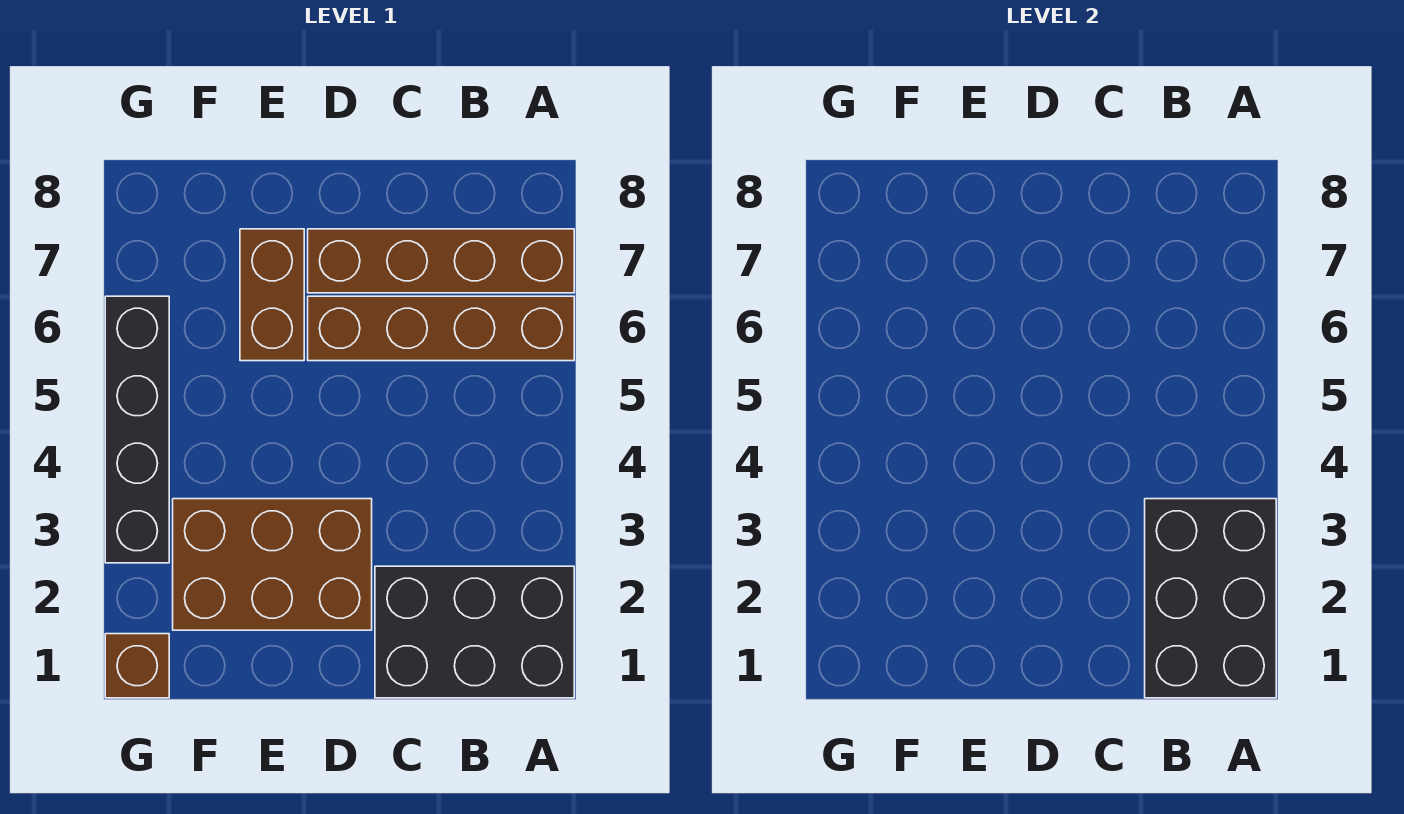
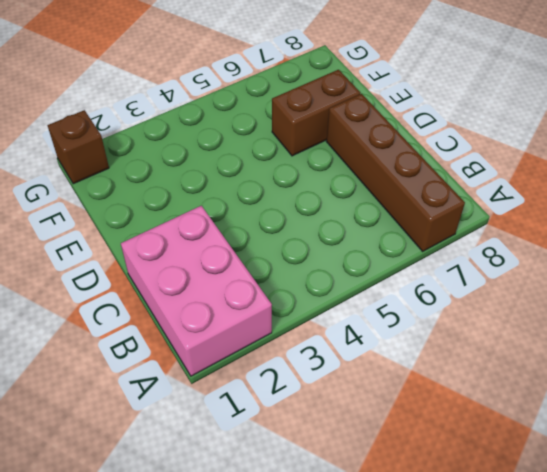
pink 2x3 brick [121,206,272,376] -> black 2x3 brick [375,566,574,698]
none -> brown 1x4 brick [308,296,574,361]
none -> brown 2x3 brick [173,499,372,630]

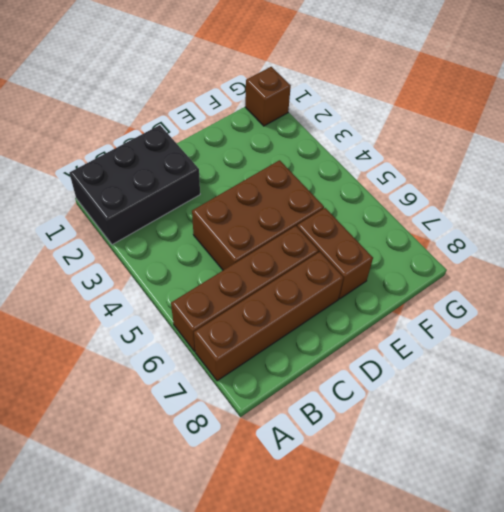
brown 2x3 brick [192,160,324,270] -> brown 2x3 brick moved to [173,499,372,630]
none -> black 1x4 brick [105,296,169,563]
none -> black 2x3 brick [1145,499,1276,698]

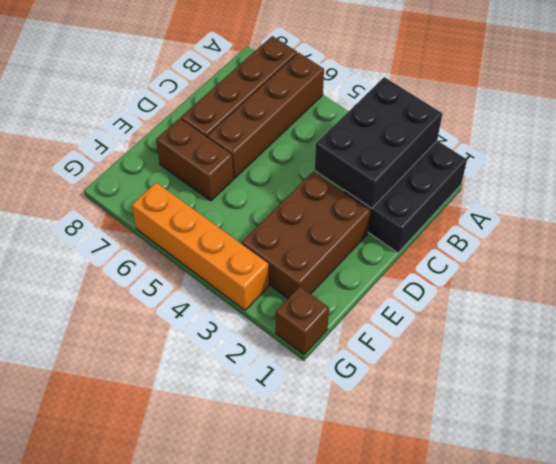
black 2x3 brick [315,77,442,208] -> black 2x3 brick turned to [1145,499,1276,698]
orange 1x4 brick [132,182,269,310] -> black 1x4 brick [105,296,169,563]

